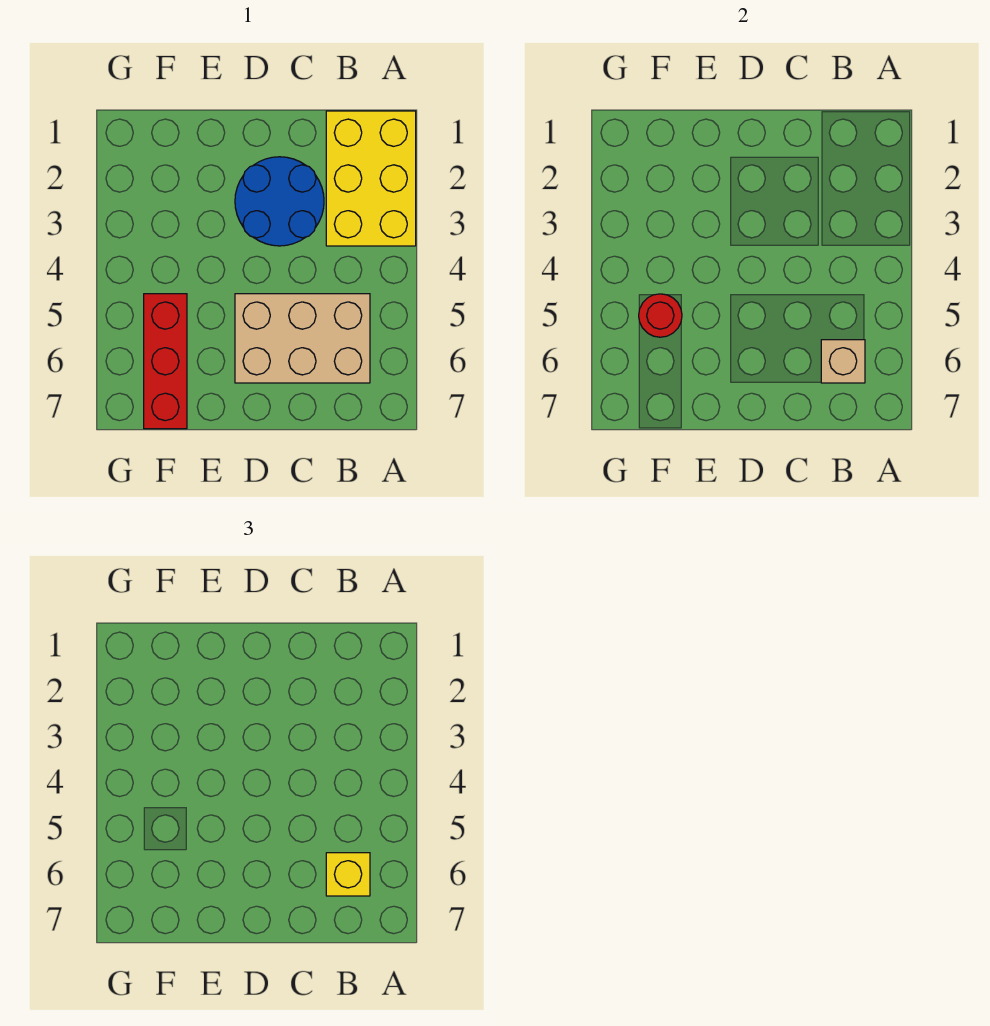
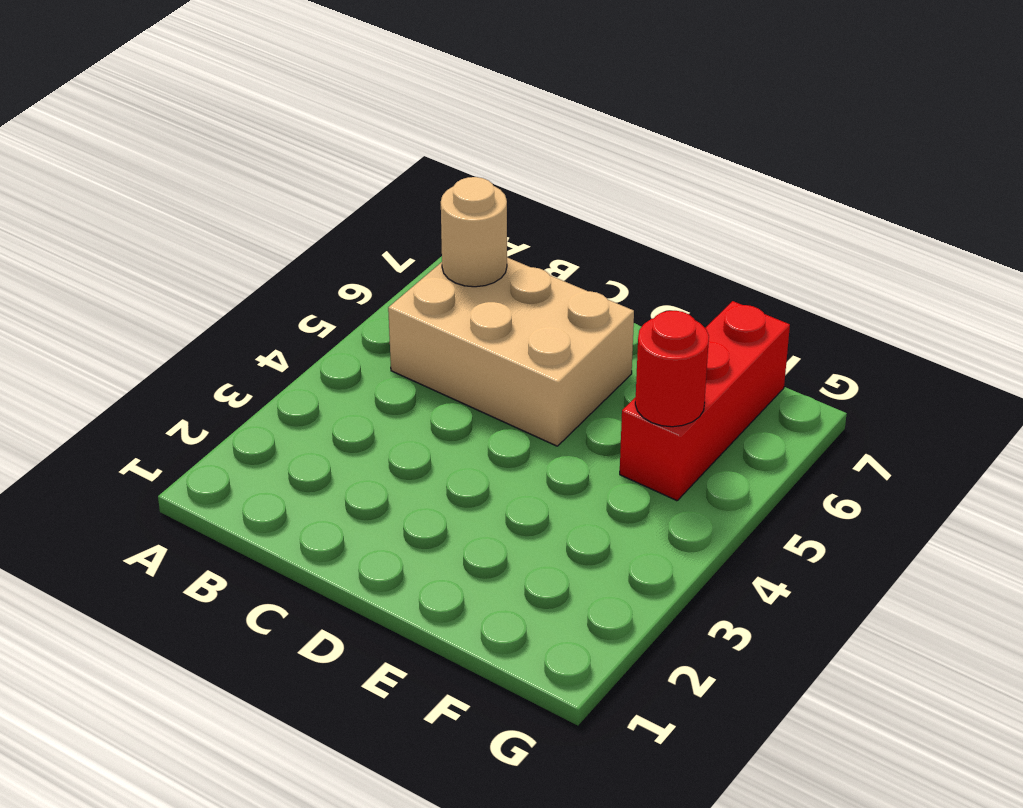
tan 1x1 round brick [441,177,507,287] -> tan 1x1 brick [821,340,865,383]
none -> yellow 2x3 brick [326,111,416,246]
none -> blue 2x2 round brick [235,157,324,246]

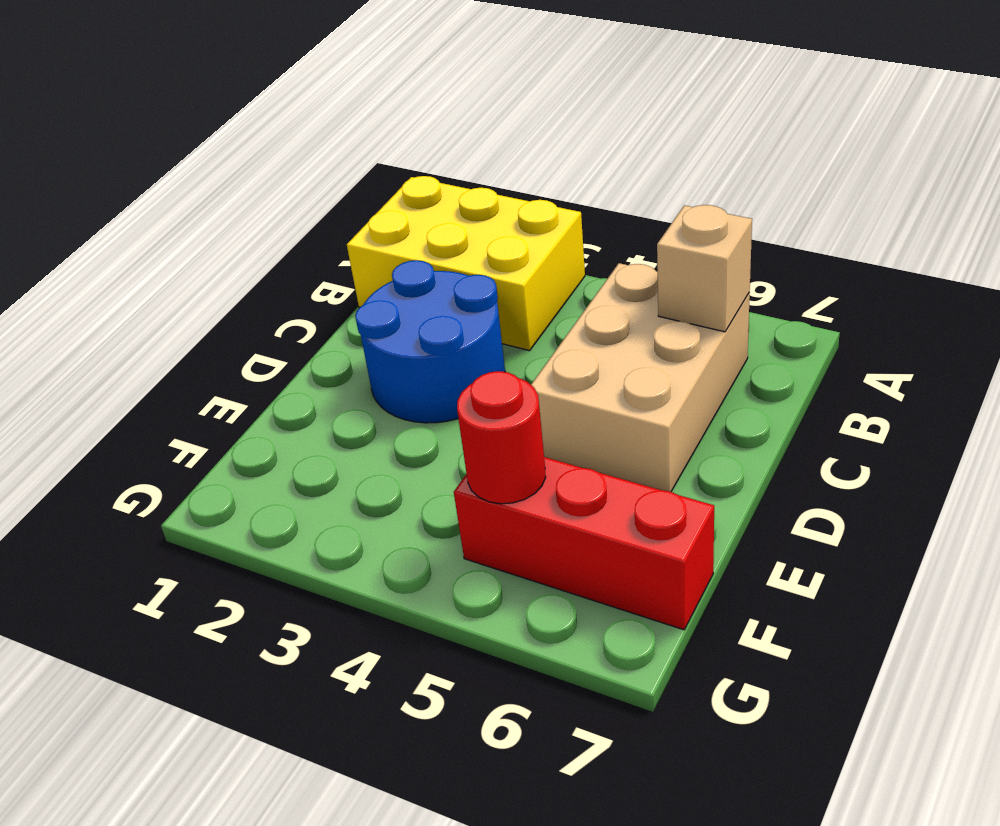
none -> yellow 1x1 brick [326,853,370,896]

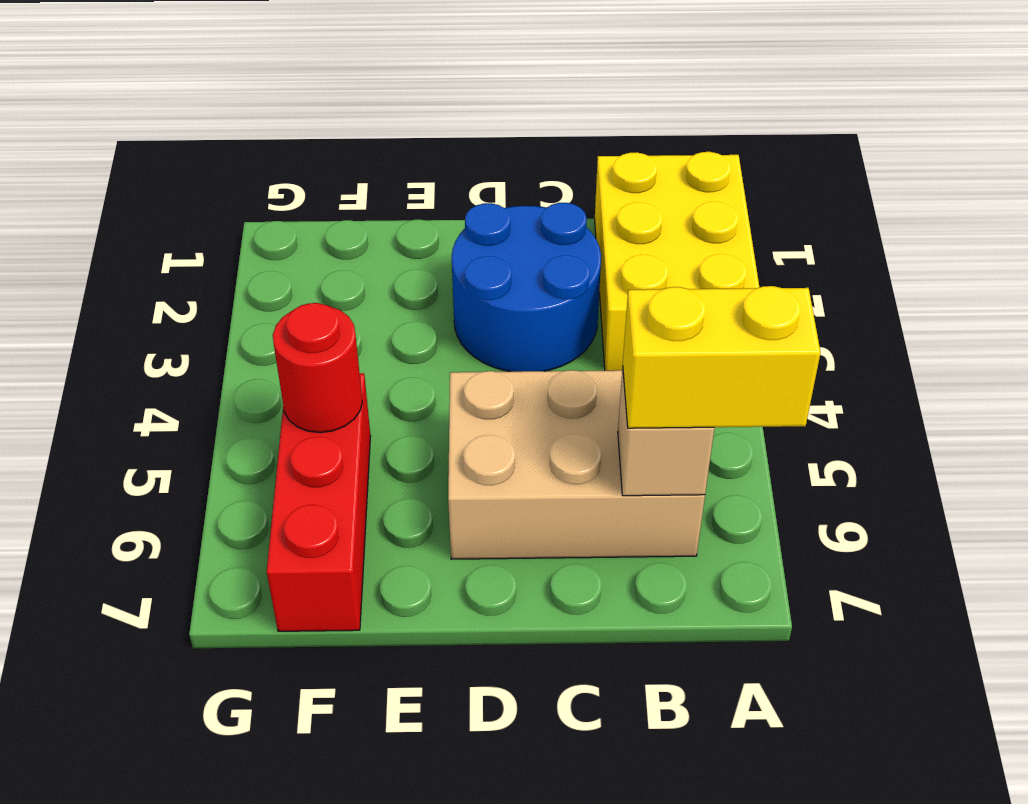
yellow 1x2 brick [623,286,821,428] -> yellow 1x1 brick [326,853,370,896]

